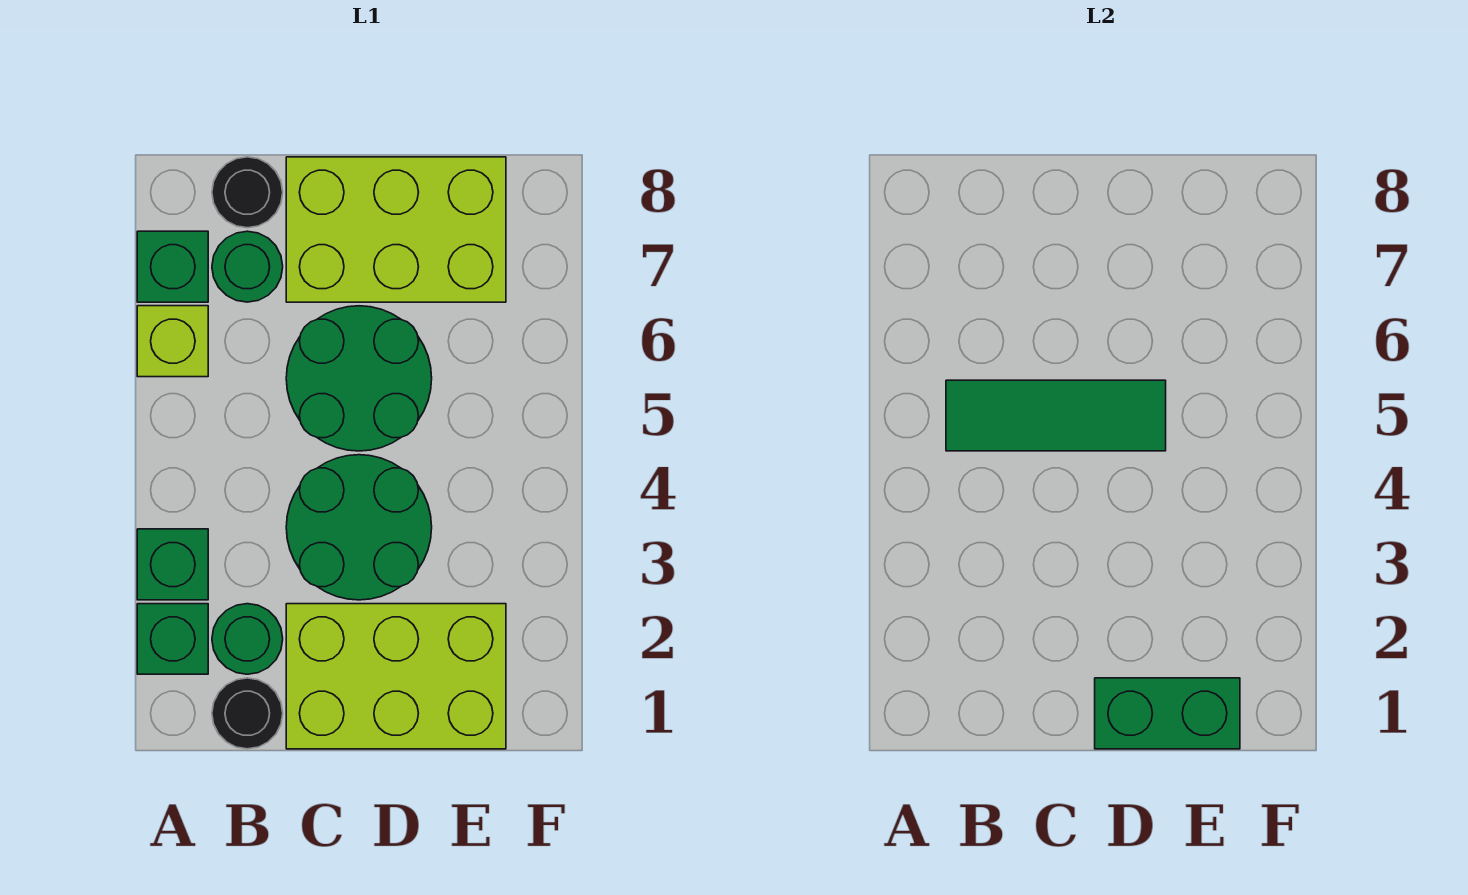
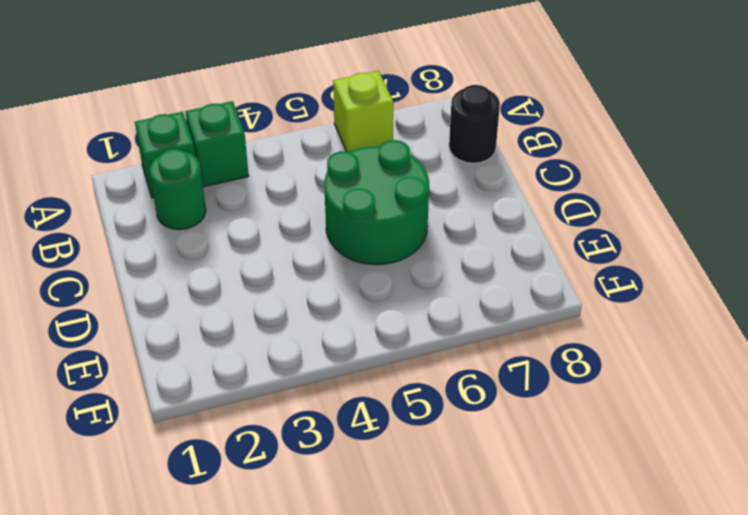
none -> green 1x1 brick [137,231,208,302]
none -> black 1x1 round brick [212,678,283,749]
none -> green 1x1 round brick [212,231,283,302]

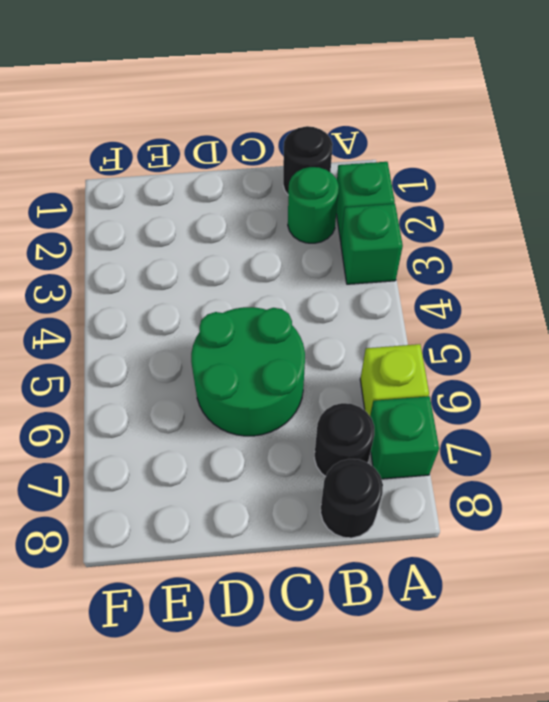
black 1x1 round brick [314,403,374,477] -> green 1x1 round brick [212,231,283,302]
none -> lime 2x3 brick [286,604,506,749]
none -> green 2x2 round brick [286,455,432,600]
none -> lime 2x3 brick [286,157,506,302]

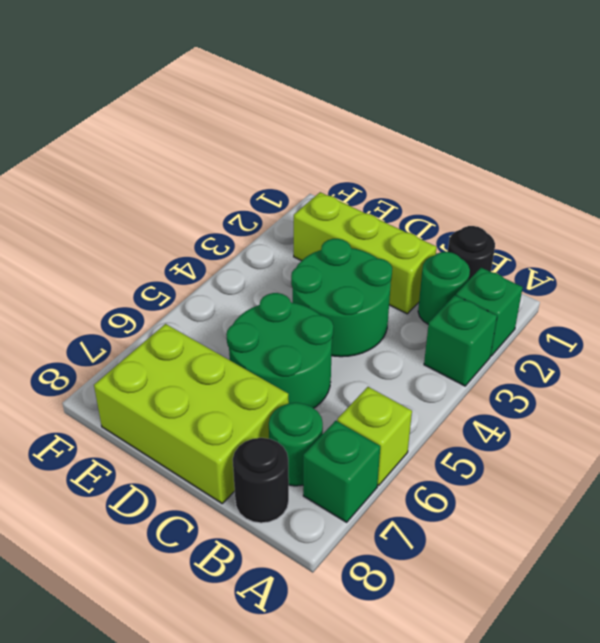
lime 1x3 brick [294,192,437,314] -> lime 2x3 brick [286,604,506,749]
none -> green 1x3 tile [946,380,1166,451]
none -> green 1x2 brick [1095,678,1240,749]

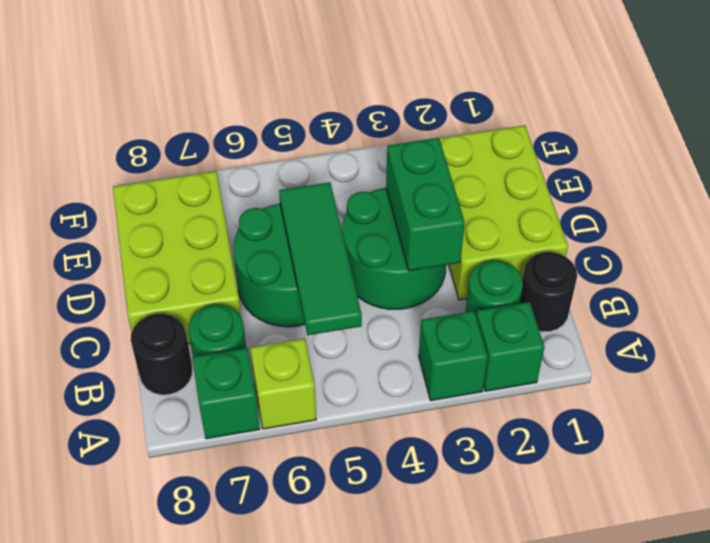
green 1x2 brick [386,138,465,271] -> green 1x2 brick moved to [1095,678,1240,749]

